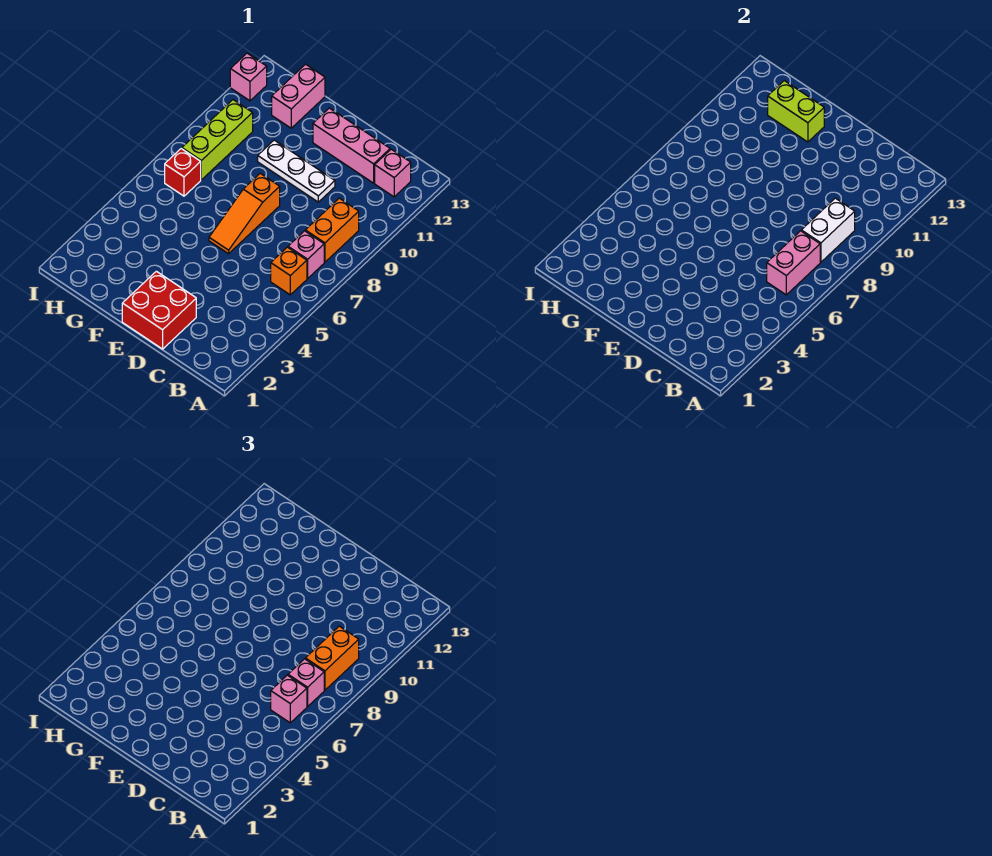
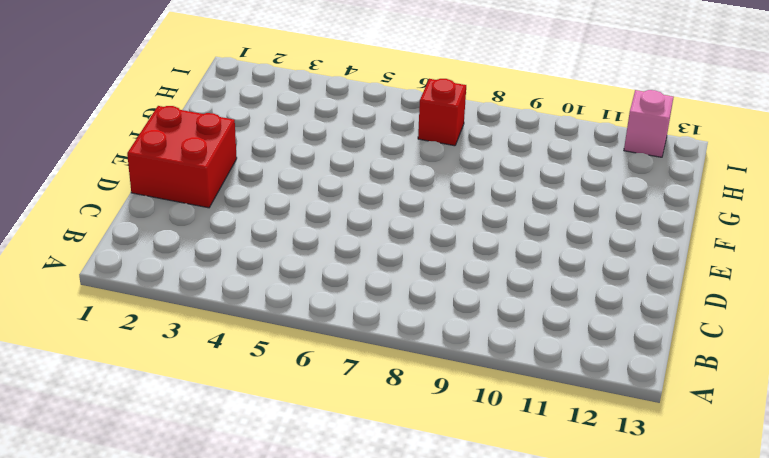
none -> orange 1x1 brick [271,247,307,295]
none -> pink 1x1 brick [288,231,324,278]
none -> orange 1x2 brick [305,198,359,262]

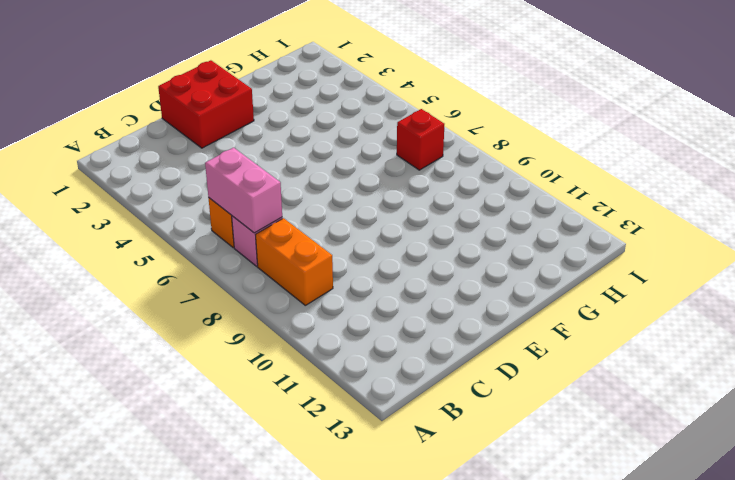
none -> pink 1x1 brick [375,149,411,197]
none -> pink 1x3 brick [313,108,390,183]
none -> white 1x3 plate [258,140,335,202]

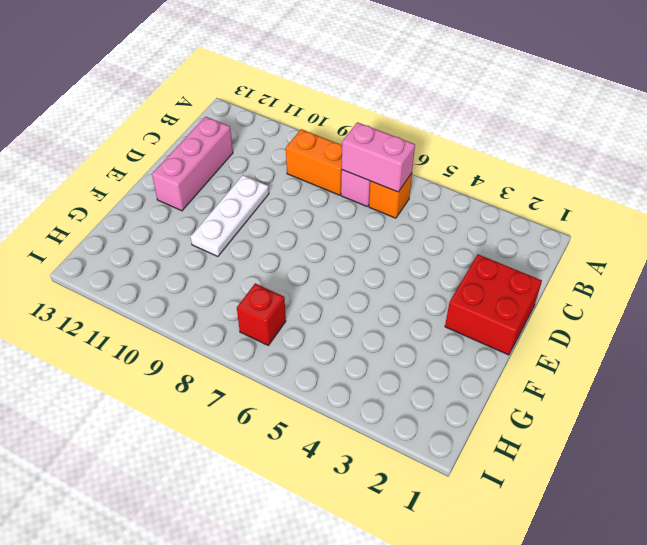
none -> pink 1x1 brick [375,149,411,197]
none -> orange 1x3 slope [209,173,280,254]
none -> pink 1x2 brick [272,64,325,128]

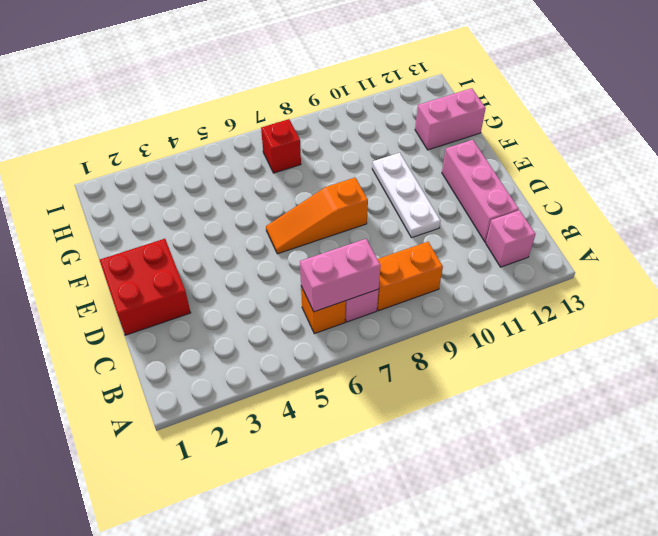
none -> lime 1x3 brick [182,100,253,180]
none -> pink 1x1 brick [230,53,267,101]
none -> white 1x2 brick [801,198,855,262]

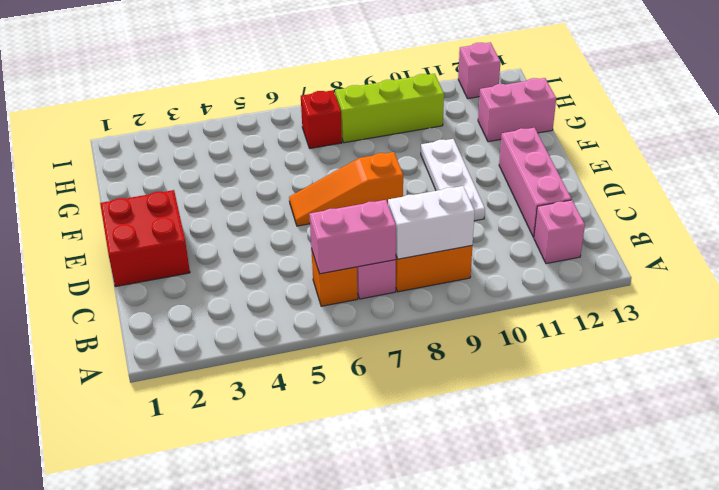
none -> lime 1x2 brick [768,81,824,142]
none -> pink 1x1 brick [271,675,307,723]
none -> pink 1x1 brick [288,659,324,706]

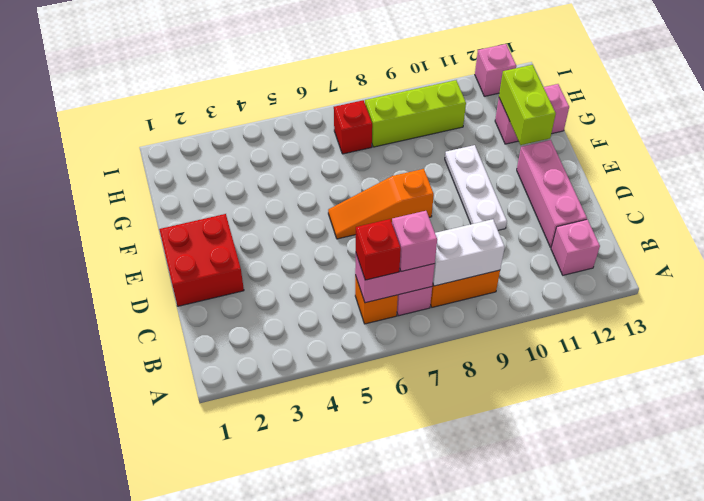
red 1x1 brick [356,219,401,280] -> pink 1x1 brick [271,675,307,723]
none -> orange 1x2 brick [305,626,359,690]

